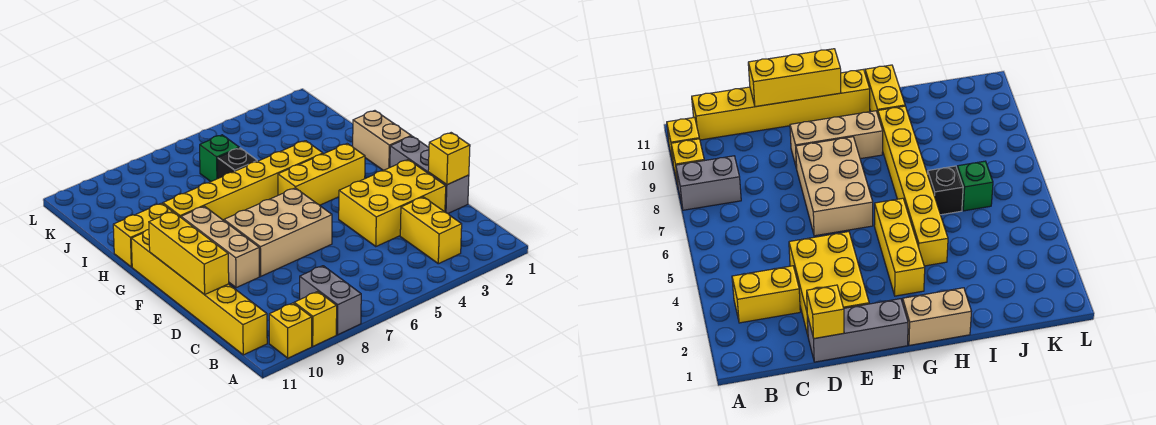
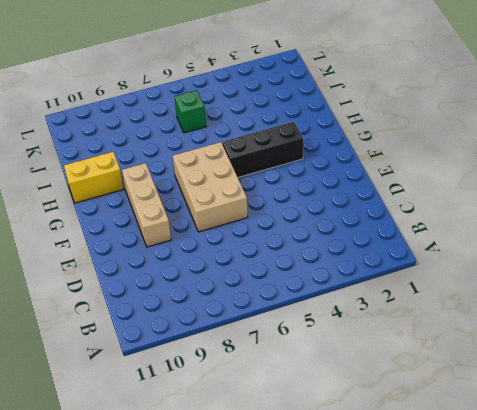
tan 2x3 brick [173,142,248,232] -> tan 2x3 brick turned to [224,188,332,276]
black 1x3 brick [222,122,303,177] -> yellow 1x3 brick [278,144,365,205]
none -> grey 1x2 brick [300,266,361,335]
none -> yellow 1x1 brick [294,292,337,346]
none -> yellow 1x1 brick [269,303,312,358]

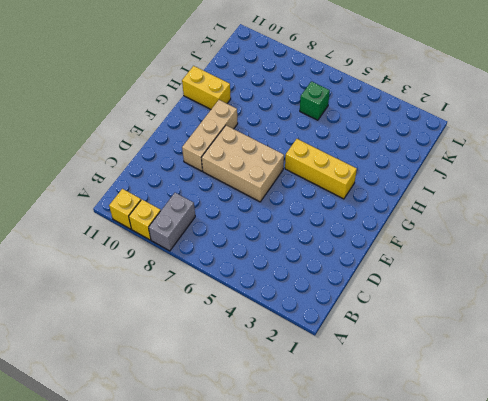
none -> yellow 1x2 brick [400,197,462,264]
none -> yellow 1x6 brick [131,230,267,355]
none -> grey 1x3 brick [390,136,469,213]

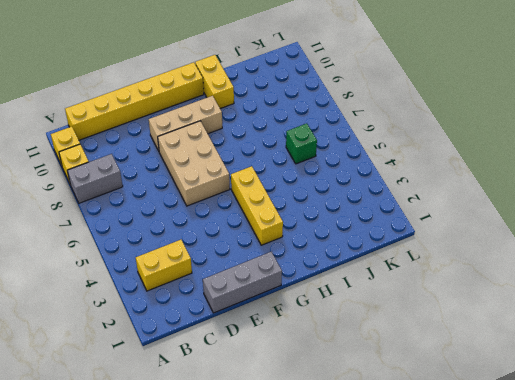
none -> yellow 2x3 brick [339,160,446,247]
none -> tan 1x2 brick [353,111,411,170]
none -> yellow 1x6 brick [163,141,323,220]

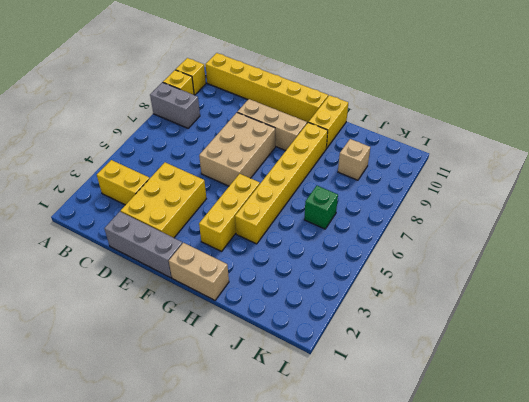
tan 1x1 brick [338,139,370,180] -> none
none -> black 1x1 brick [218,148,257,178]
none -> yellow 1x1 brick [428,133,470,185]
none -> yellow 1x3 brick [149,211,229,295]

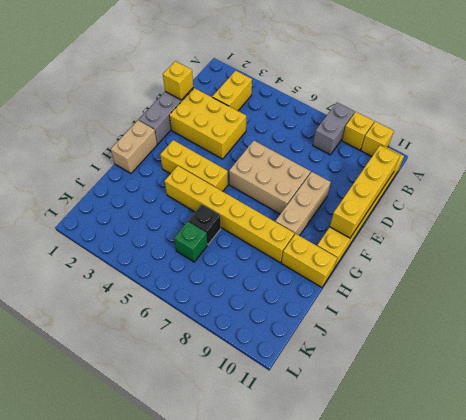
yellow 1x4 brick [330,145,400,238] -> yellow 1x3 brick [149,211,229,295]

